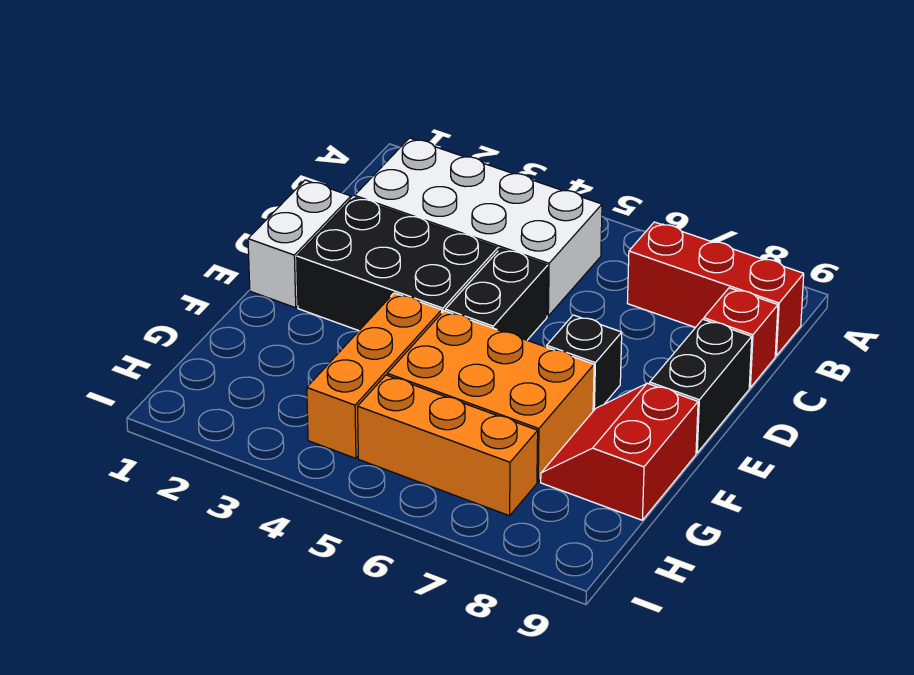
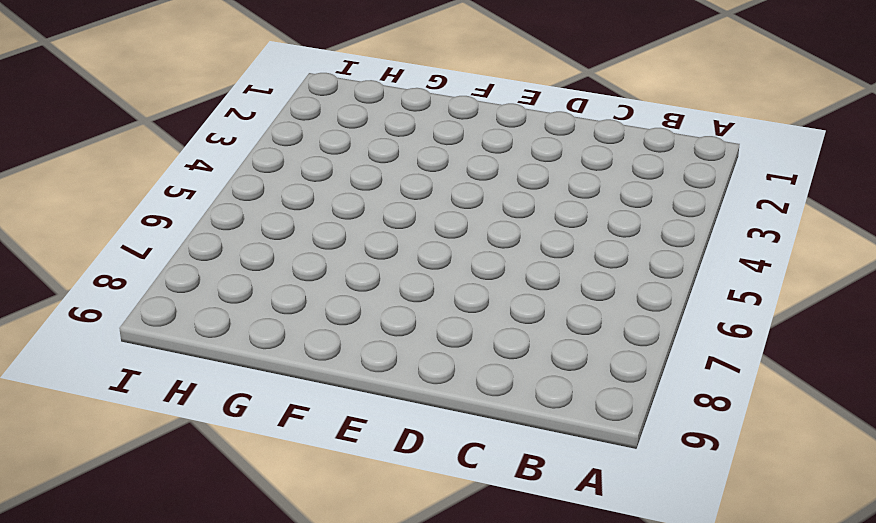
none -> white 2x4 brick [355,138,602,316]
none -> red 1x3 brick [627,222,804,356]
none -> red 1x1 brick [704,288,778,388]

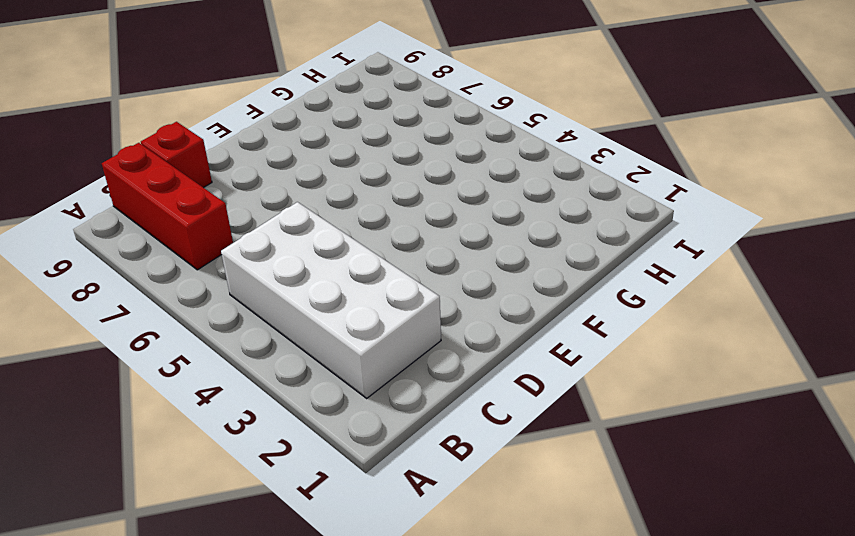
none -> white 1x2 brick [248,180,351,308]
none -> black 2x3 brick [297,197,498,331]
none -> black 1x2 brick [445,249,548,340]

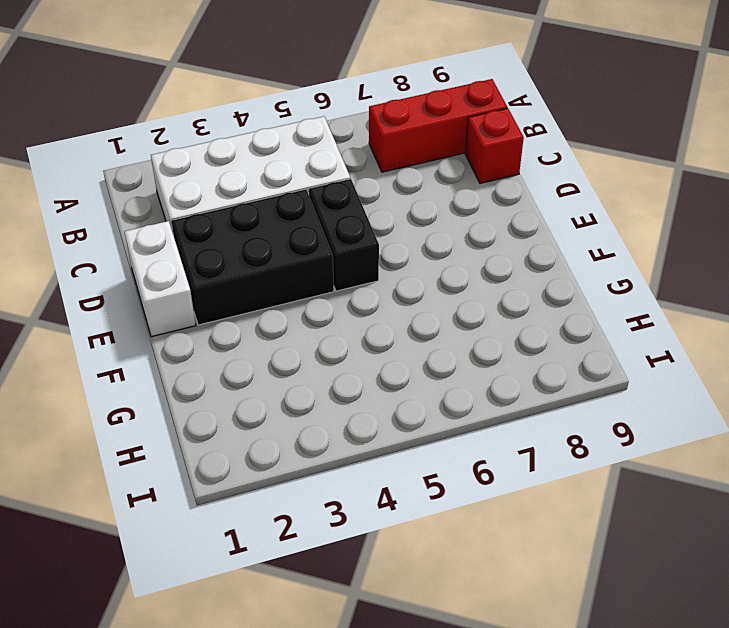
none -> black 1x2 brick [650,319,752,453]
none -> black 1x1 brick [547,315,622,411]
none -> orange 1x3 brick [307,293,442,458]

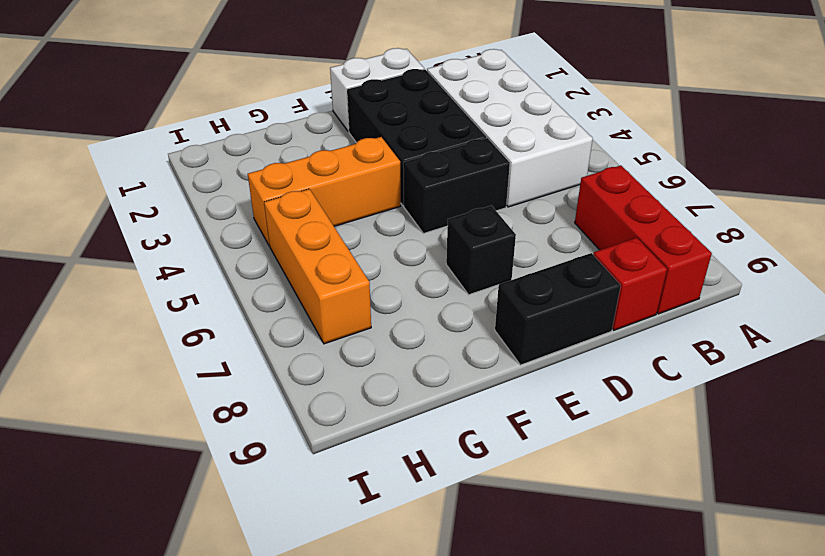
none -> orange 2x3 brick [387,311,594,482]
none -> red 2x2 slope [541,383,698,520]

